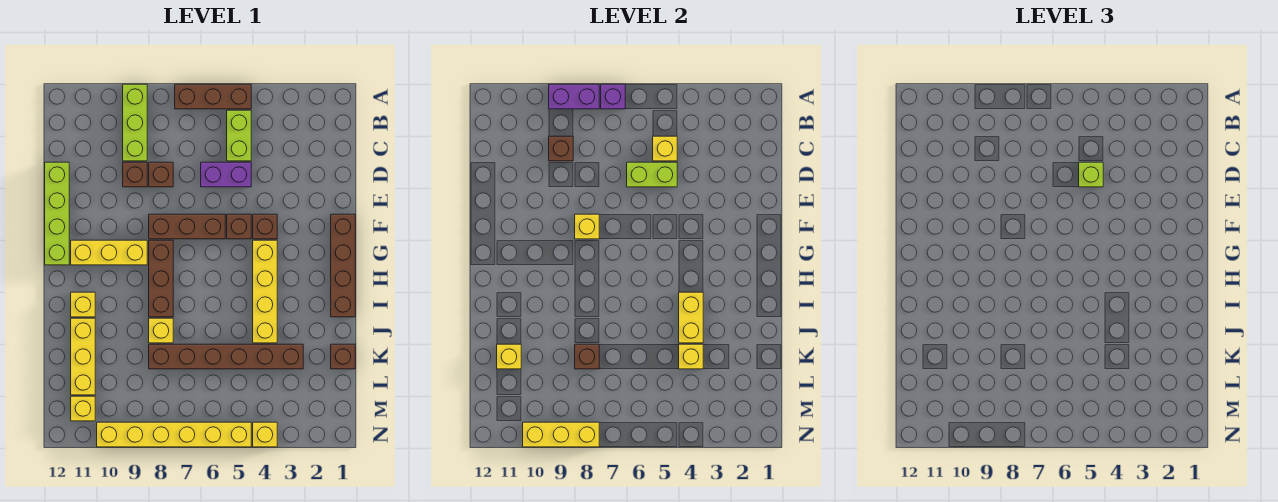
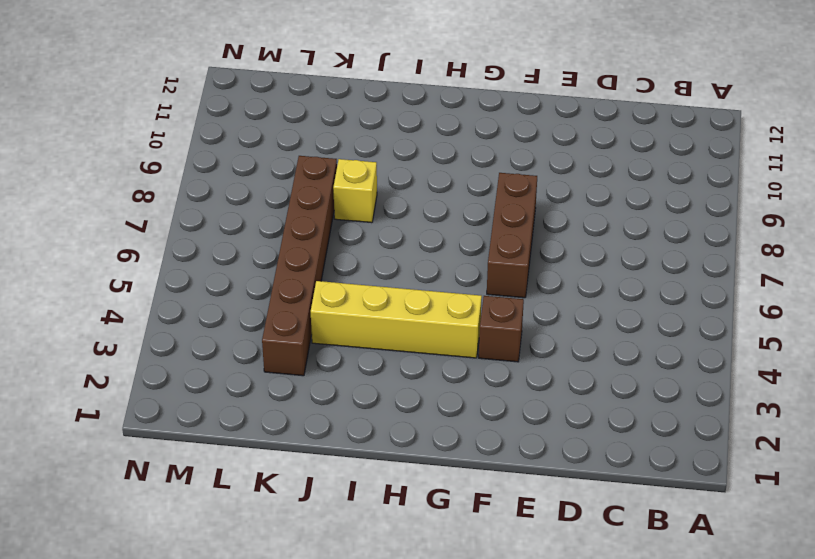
none -> brown 1x3 brick [175,84,251,109]
none -> lime 1x3 brick [123,84,147,161]
none -> lime 1x2 brick [227,110,251,161]
none -> purple 1x2 brick [201,162,251,187]

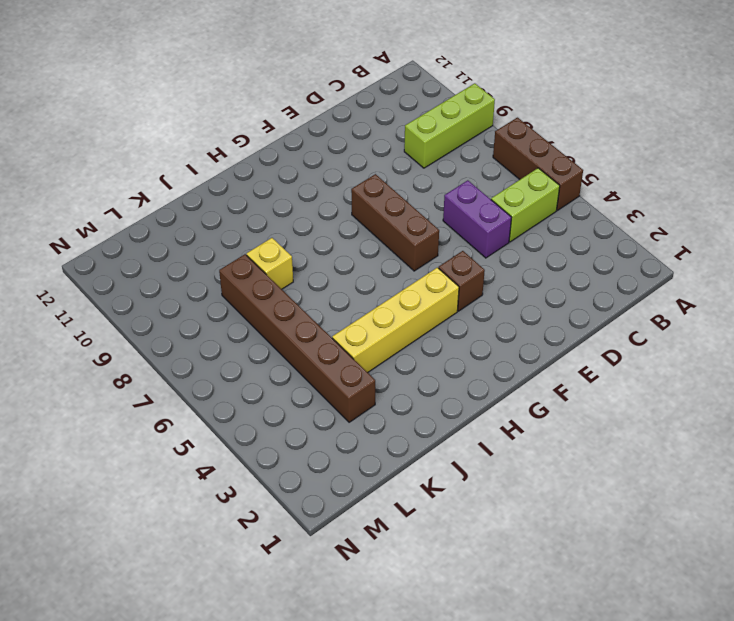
none -> brown 1x1 brick [149,162,173,187]
none -> brown 1x1 brick [123,162,147,187]
none -> lime 1x4 brick [45,162,69,265]
none -> brown 1x4 brick [331,214,355,317]

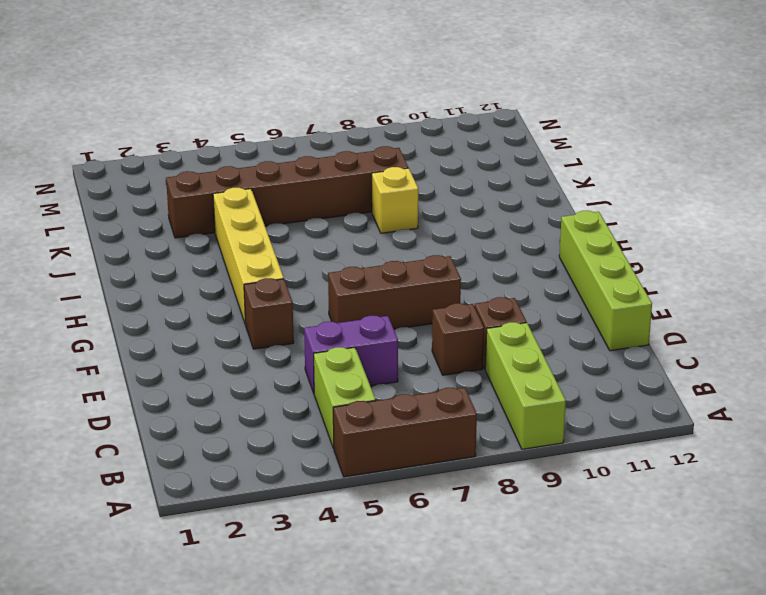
none -> brown 1x4 brick [331,214,355,317]
none -> brown 1x1 brick [227,214,251,239]
none -> brown 1x3 brick [149,240,173,317]
none -> yellow 1x3 brick [71,240,147,265]

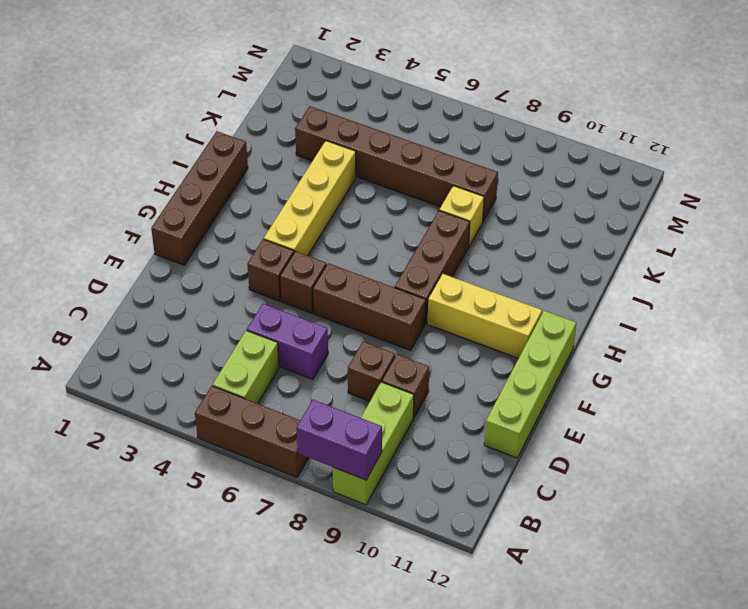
none -> yellow 1x1 brick [71,292,95,317]
none -> yellow 1x3 brick [71,318,95,395]
none -> brown 1x1 brick [331,344,355,369]
none -> yellow 1x1 brick [71,396,95,421]

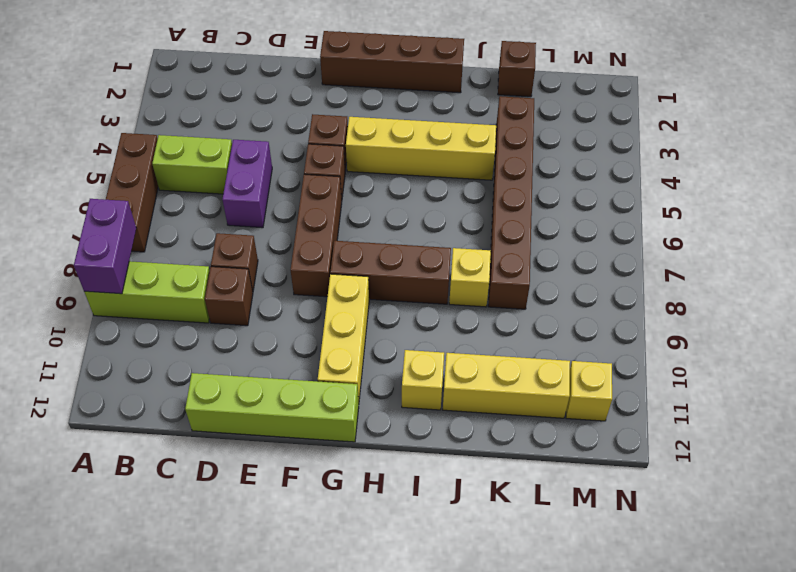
none -> yellow 1x1 brick [253,422,277,447]
none -> yellow 1x6 brick [97,422,251,447]
none -> purple 1x1 brick [601,84,625,109]
none -> yellow 1x1 brick [653,136,677,161]

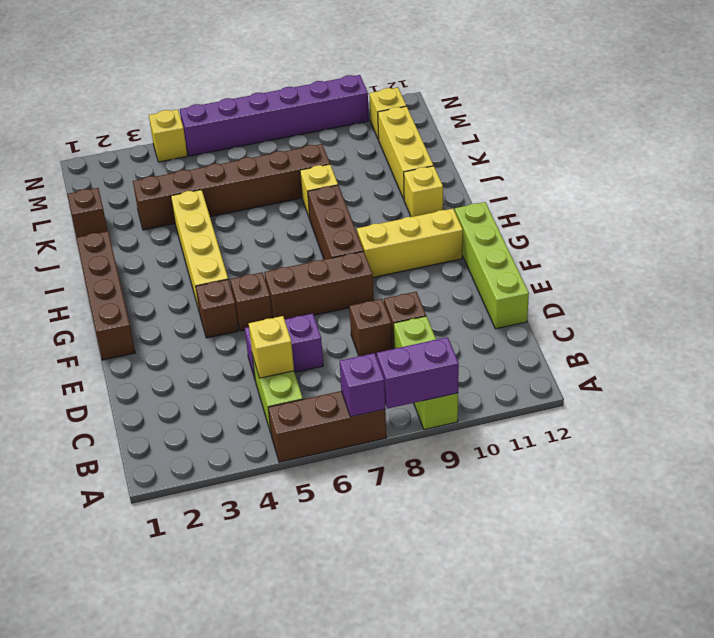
purple 1x6 brick [180,75,369,156] -> yellow 1x6 brick [97,422,251,447]
none -> brown 1x1 brick [549,136,573,161]
none -> lime 1x2 brick [627,162,677,187]
none -> yellow 1x1 brick [575,214,599,239]
none -> yellow 1x2 brick [679,292,703,343]

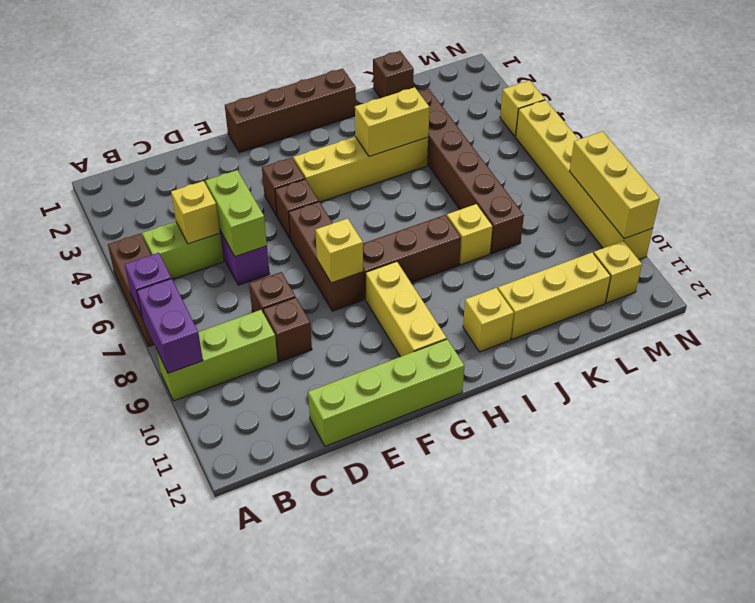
none -> brown 1x1 brick [549,136,573,161]
none -> yellow 1x1 brick [679,344,703,369]
none -> brown 1x1 brick [575,344,599,369]
none -> yellow 1x1 brick [497,344,521,369]

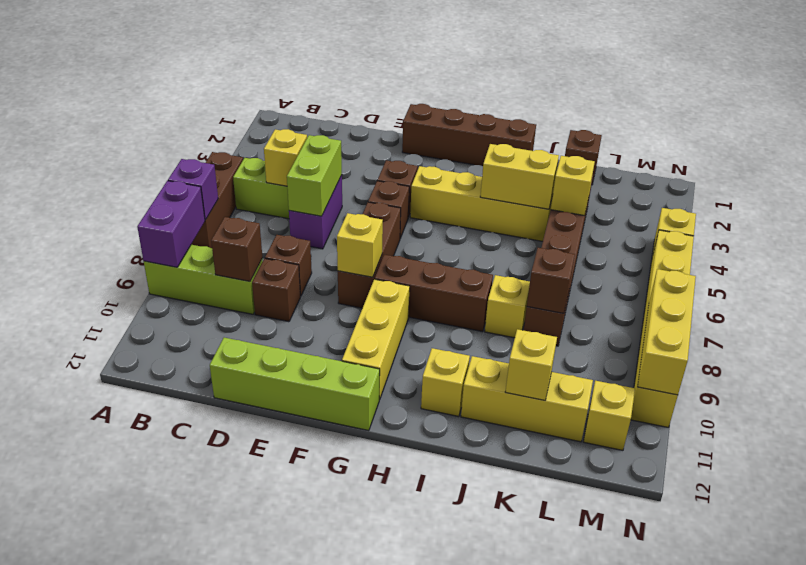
none -> lime 1x1 brick [1079,162,1103,187]

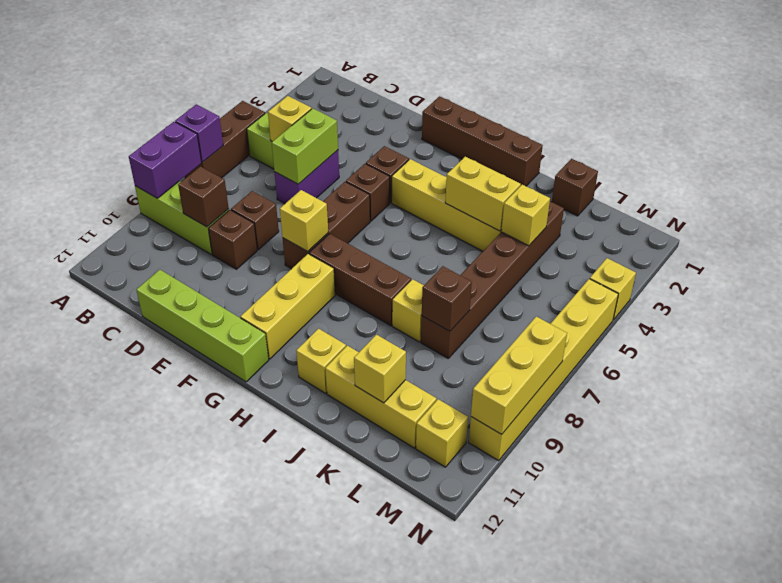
none -> lime 1x1 brick [1079,162,1103,187]

